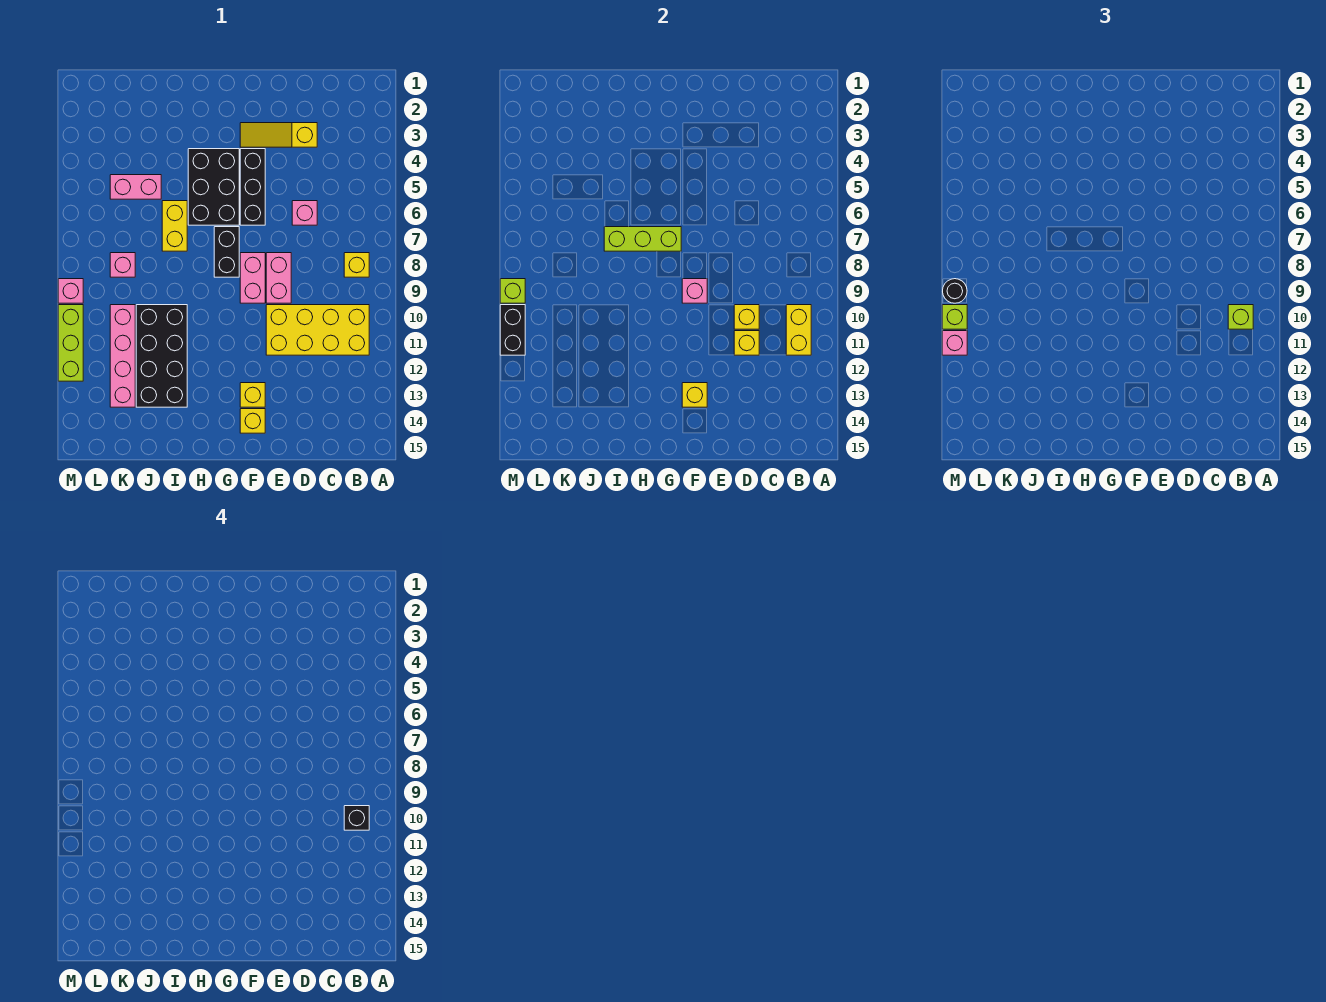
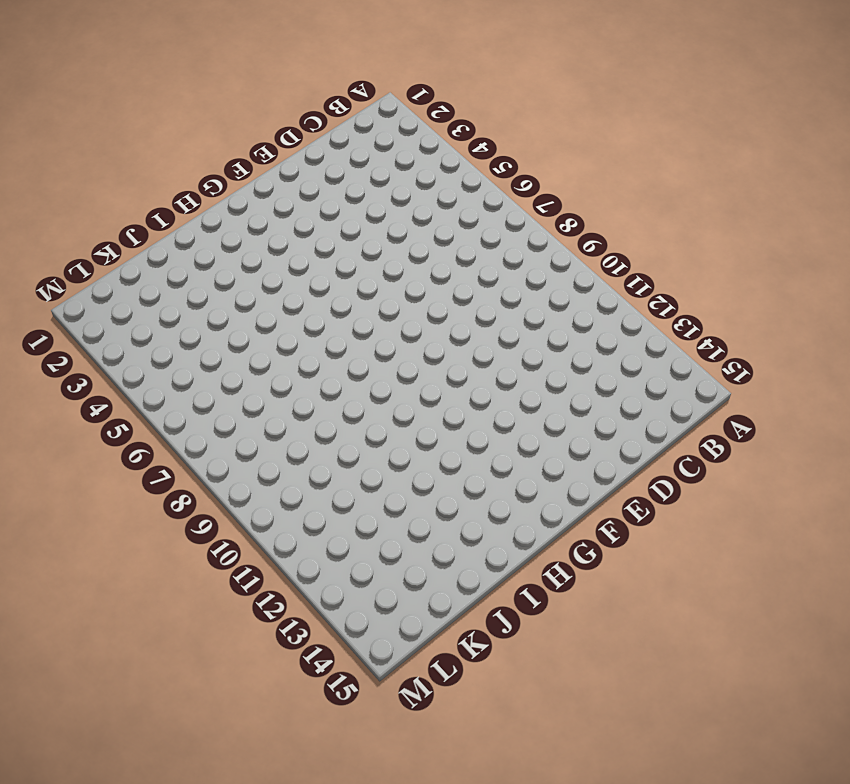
none -> yellow 1x1 brick [344,253,369,277]
none -> yellow 2x4 brick [266,305,369,355]
none -> yellow 1x3 slope [240,123,317,147]
none -> pink 1x1 brick [292,201,317,225]

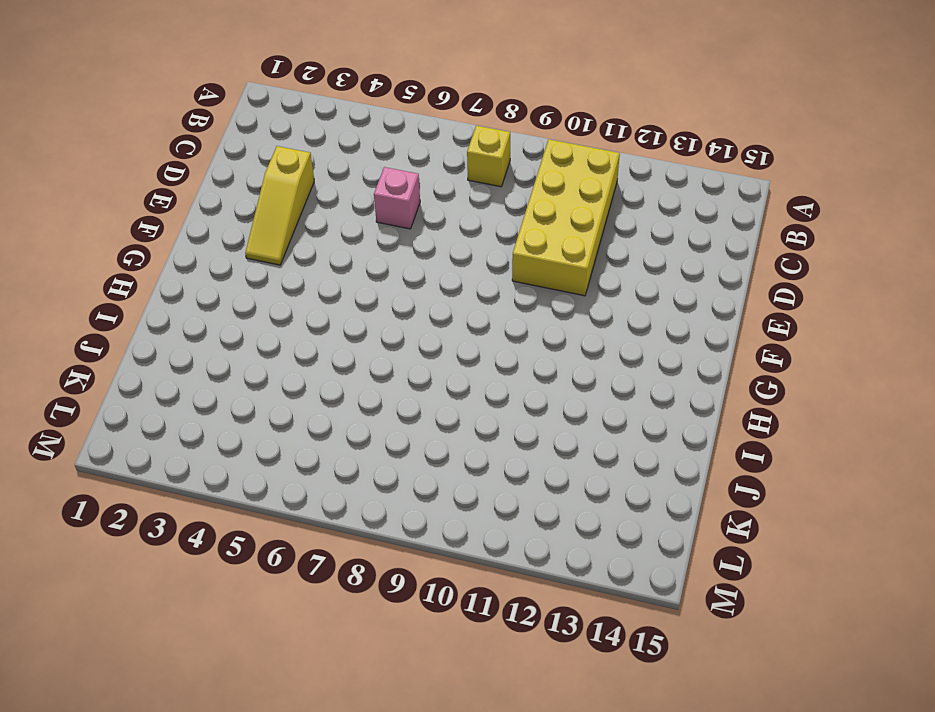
none -> pink 1x2 brick [266,253,291,303]
none -> black 1x3 brick [240,149,265,225]
none -> pink 1x2 brick [240,253,265,303]
none -> yellow 1x1 brick [240,383,265,407]

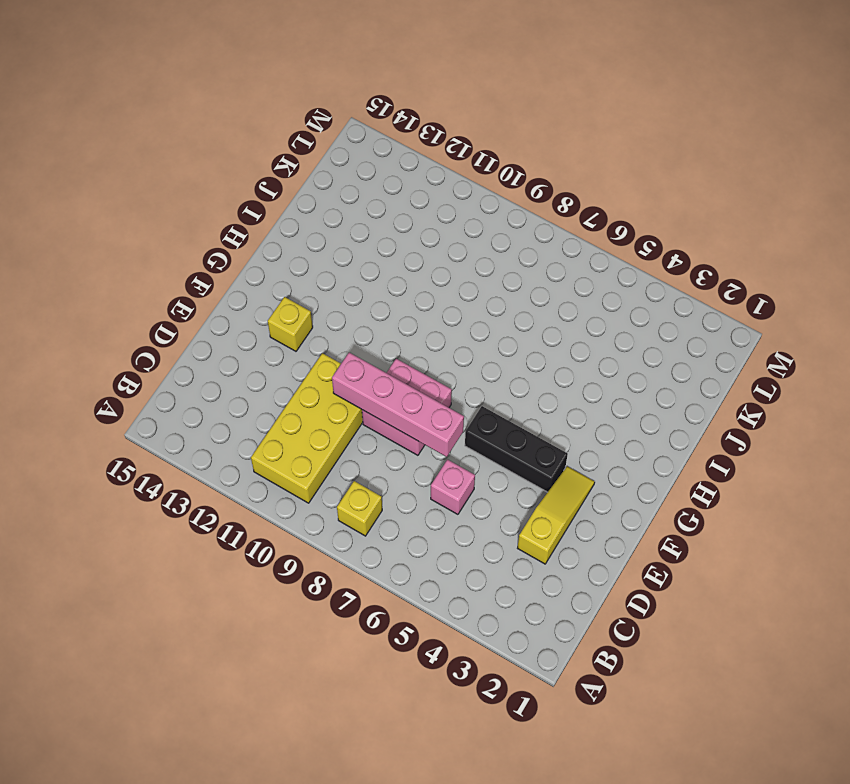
pink 1x4 brick [332,352,464,457] -> pink 1x4 brick moved to [110,305,135,407]
none -> yellow 1x1 brick [240,409,265,433]
none -> black 2x3 brick [188,149,239,225]
none -> black 1x2 brick [214,227,239,277]
none -> yellow 1x2 brick [162,201,187,251]

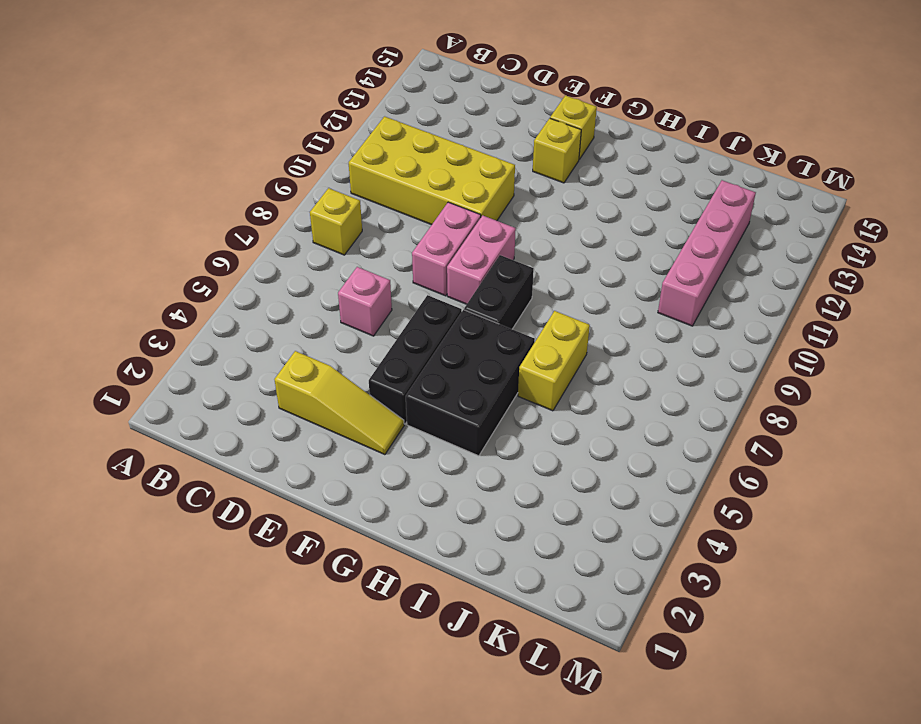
none -> black 2x4 brick [136,305,187,407]
none -> pink 1x2 brick [110,175,161,199]
none -> pink 1x1 brick [110,253,135,277]
none -> pink 1x1 brick [58,279,83,303]

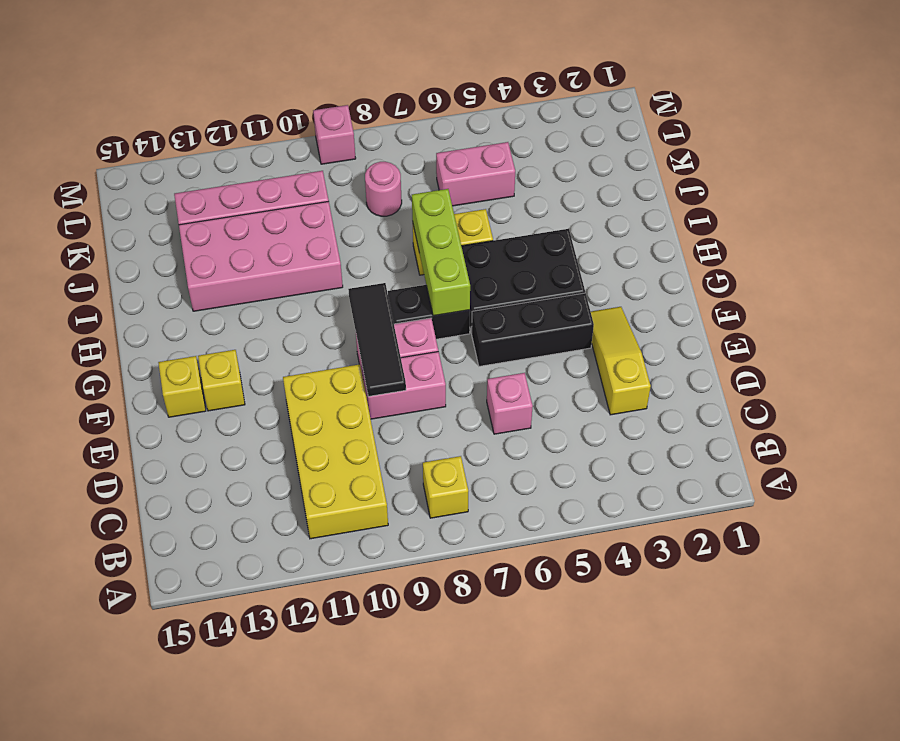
black 1x3 tile [348,283,406,397] -> pink 1x1 brick [682,279,707,303]
pink 2x4 brick [179,201,343,311] -> black 2x4 brick [136,305,187,407]
pink 1x2 brick [436,142,515,206] -> pink 1x2 brick turned to [110,175,161,199]
pink 1x1 round brick [365,162,402,216] -> pink 1x1 brick [110,253,135,277]
none -> lime 1x3 brick [58,305,83,381]
none -> yellow 1x2 brick [786,305,811,355]
none -> yellow 1x1 brick [734,305,759,329]
none -> yellow 1x1 brick [734,331,759,355]

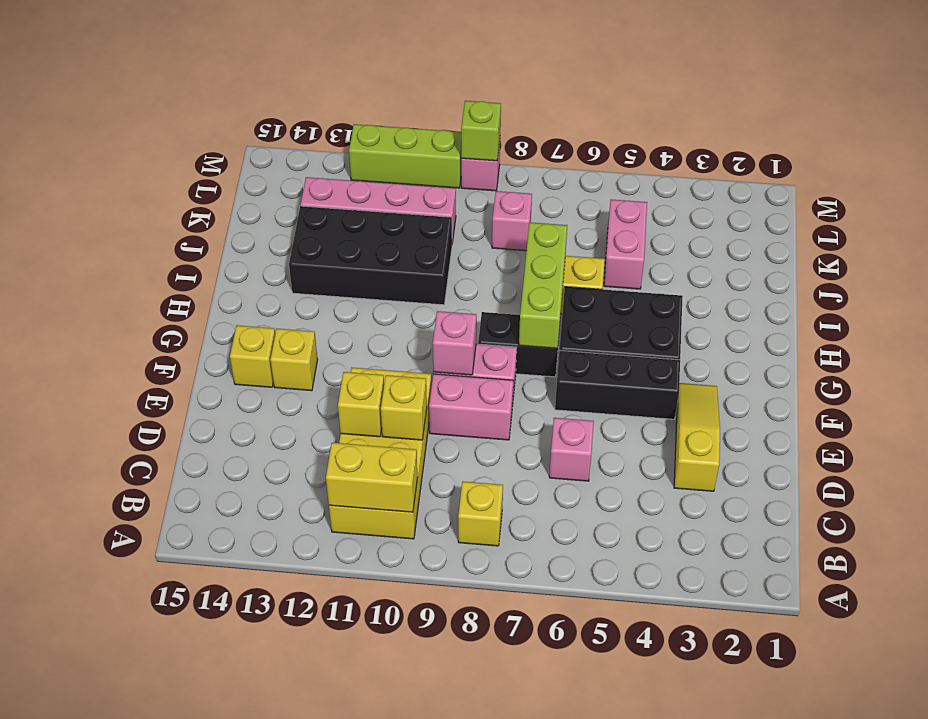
none -> yellow 1x1 brick [682,383,707,407]
none -> black 1x2 brick [500,305,525,355]
none -> lime 1x1 brick [1228,305,1253,329]
none -> black 1x1 round brick [943,279,967,303]

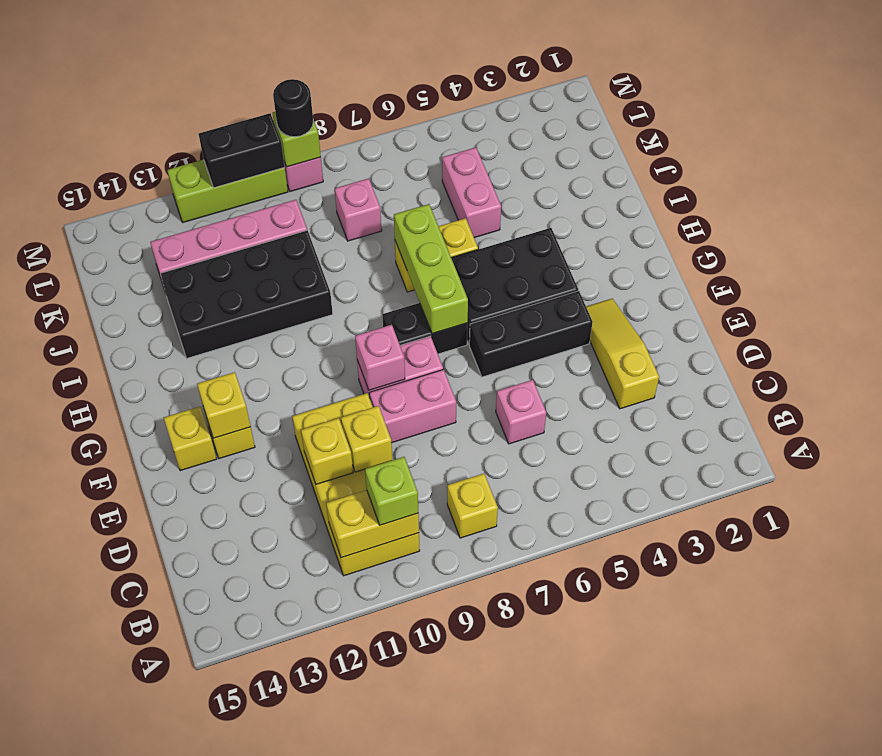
none -> lime 1x1 brick [942,305,967,329]
none -> pink 1x1 brick [942,331,967,355]
none -> black 1x1 brick [344,806,369,830]

